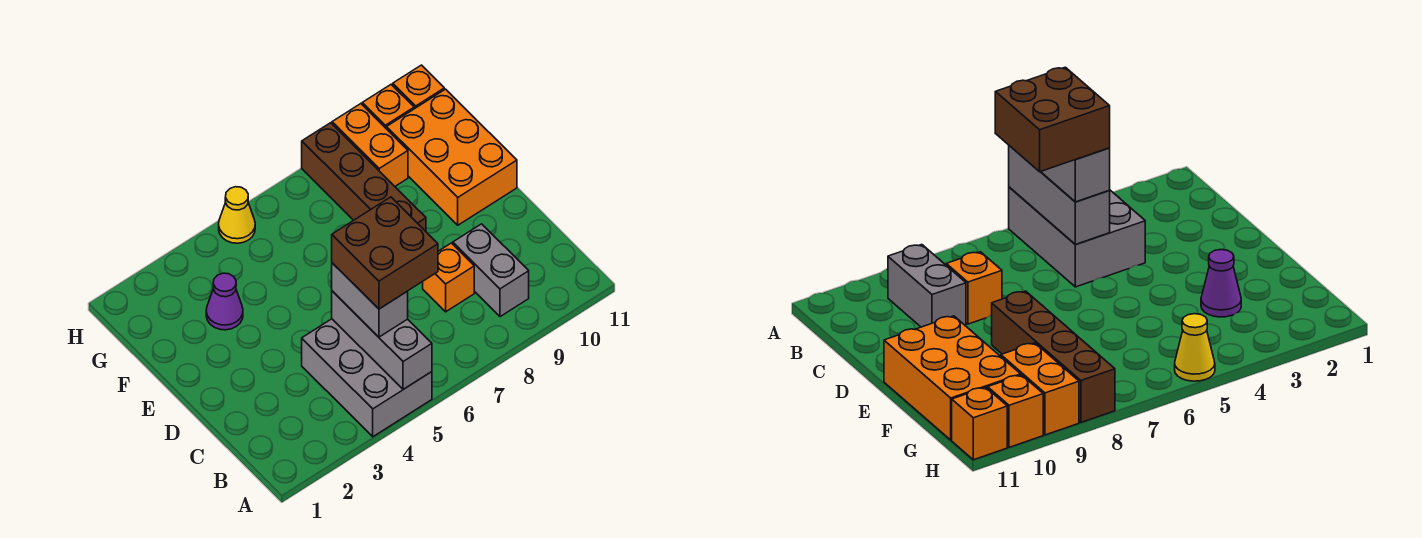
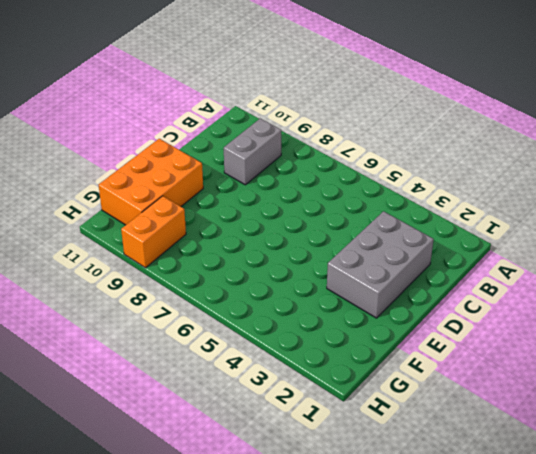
grey 2x3 brick [327,211,434,318] -> grey 2x3 brick moved to [302,319,432,437]
none -> orange 1x1 brick [423,243,474,312]
none -> brown 1x4 brick [302,123,426,231]
none -> purple 1x1 cone [206,273,243,330]

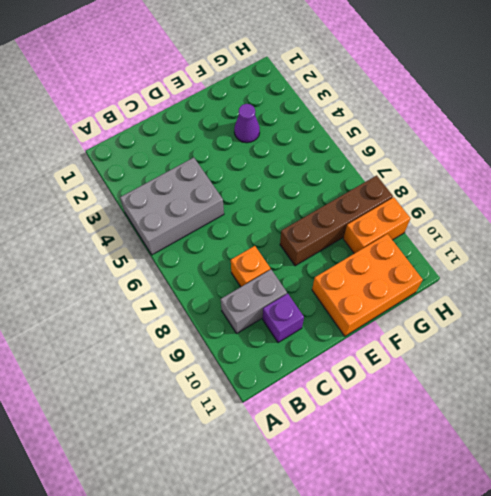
purple 1x1 brick [263,294,304,343] -> none
none -> yellow 1x1 cone [219,187,255,243]
none -> orange 1x1 brick [362,85,414,129]
none -> orange 1x1 brick [393,65,444,109]

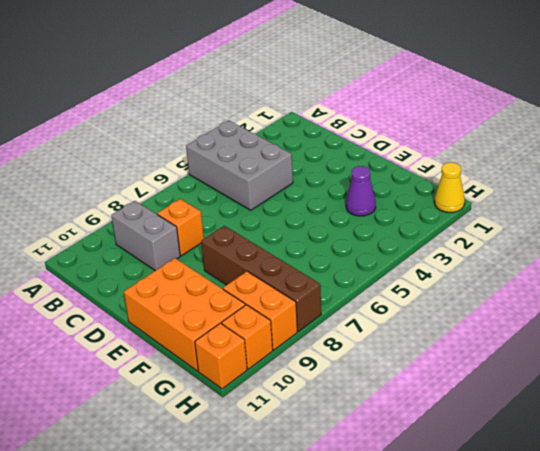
yellow 1x1 cone [434,162,465,212] -> yellow 1x1 cone moved to [219,187,255,243]
none -> grey 1x3 brick [332,291,432,389]
none -> grey 1x2 brick [332,263,408,337]
none -> brown 2x2 brick [332,197,438,309]

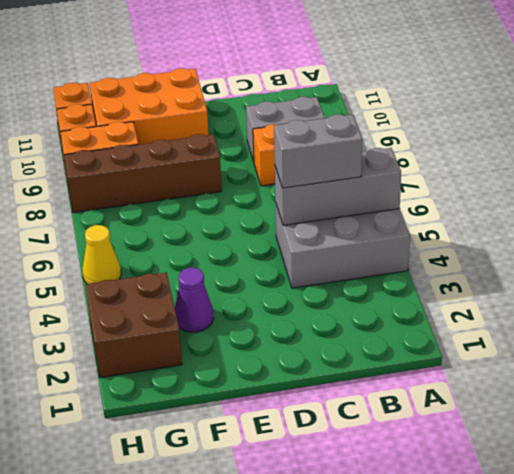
brown 2x2 brick [86,272,182,378] -> brown 2x2 brick moved to [332,197,438,309]

